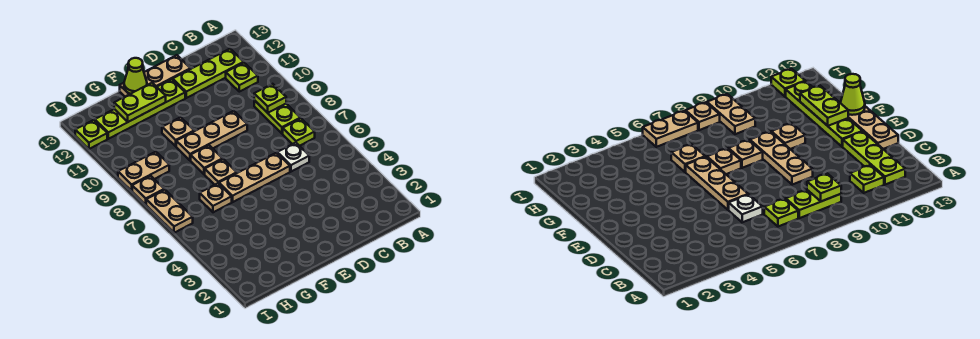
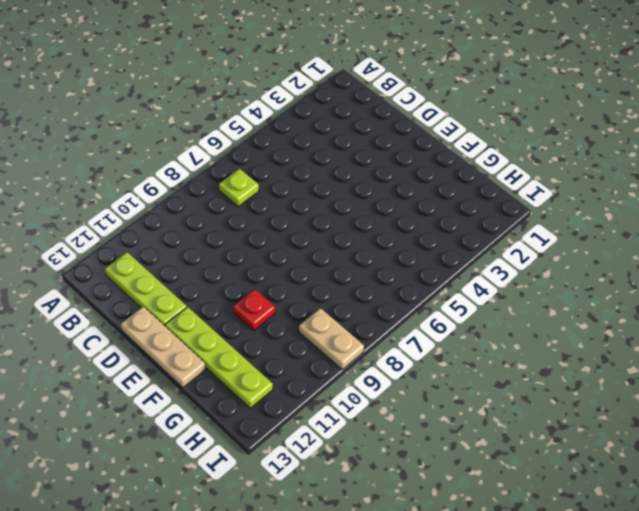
red 1x1 plate [233,289,275,330] -> tan 1x1 plate [162,117,194,146]
none -> lime 1x2 plate [254,100,300,133]
none -> lime 1x1 plate [226,63,258,92]
none -> white 1x1 plate [277,143,309,172]

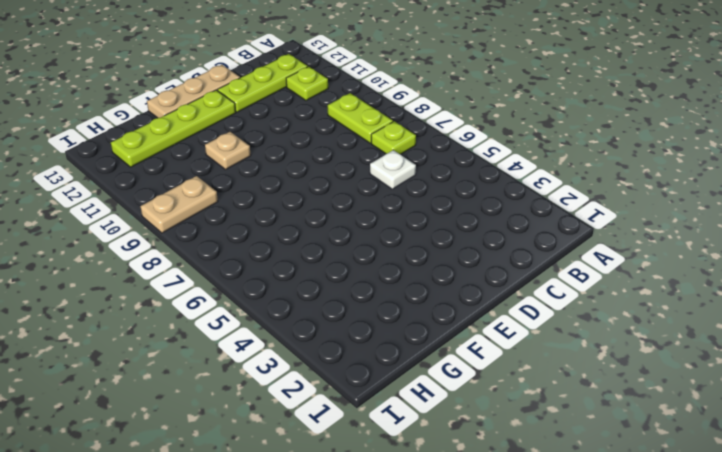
none -> tan 1x3 plate [219,153,290,202]
none -> tan 1x3 plate [176,111,247,160]
none -> tan 1x1 plate [205,159,237,185]

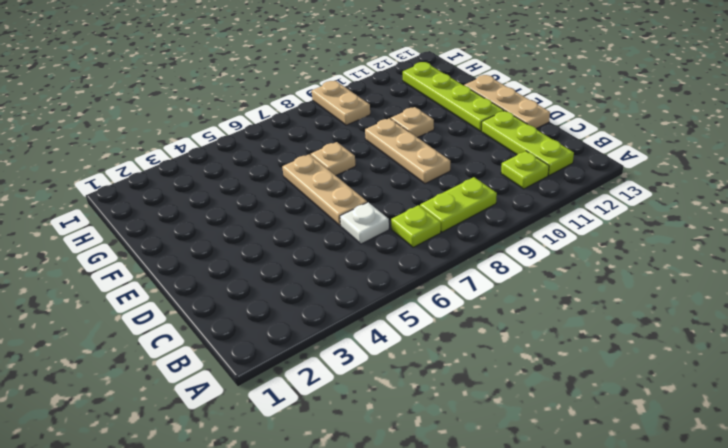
none -> tan 1x1 plate [191,145,222,174]
none -> tan 1x1 plate [200,183,232,212]
none -> tan 1x2 plate [146,190,193,233]

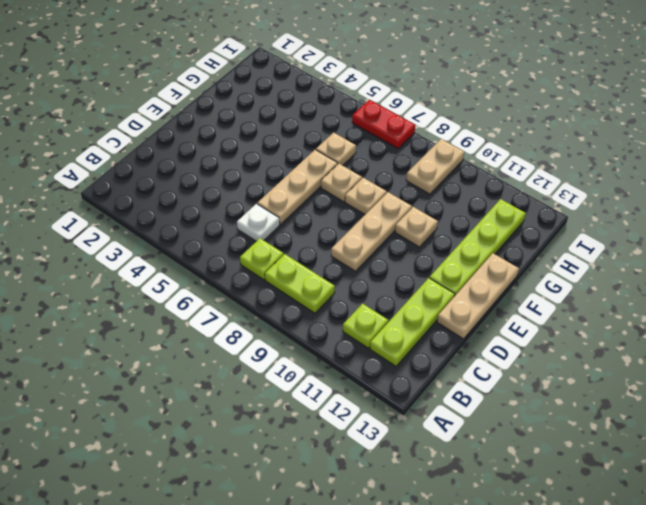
red 1x2 plate [352,100,415,148] -> tan 1x2 plate [146,190,193,233]
none -> tan 1x1 plate [132,176,164,205]
none -> lime 1x1 plate [75,120,107,149]
none -> lime 1x1 plate [254,84,286,113]

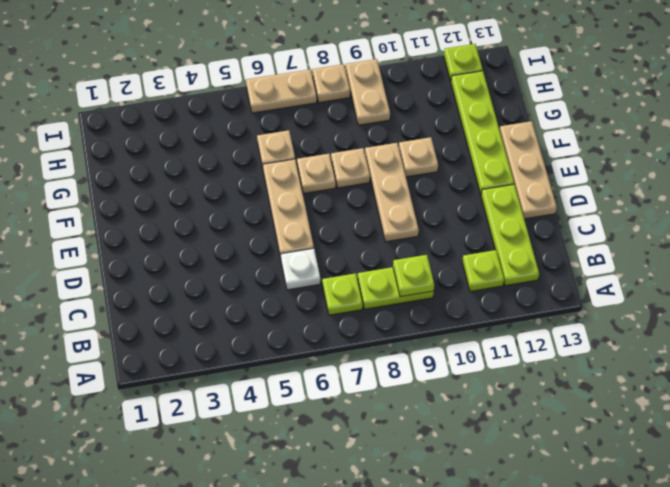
none -> lime 1x2 plate [114,83,166,122]
none -> lime 1x1 cone [124,58,147,94]

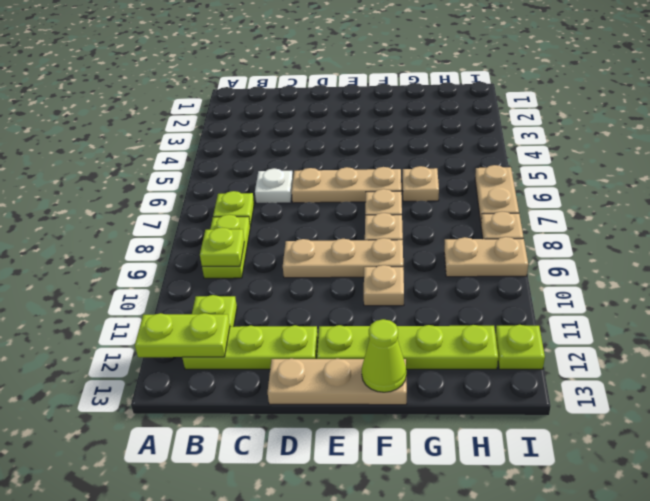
lime 1x2 plate [135,313,230,357] -> lime 1x2 plate moved to [114,83,166,122]

